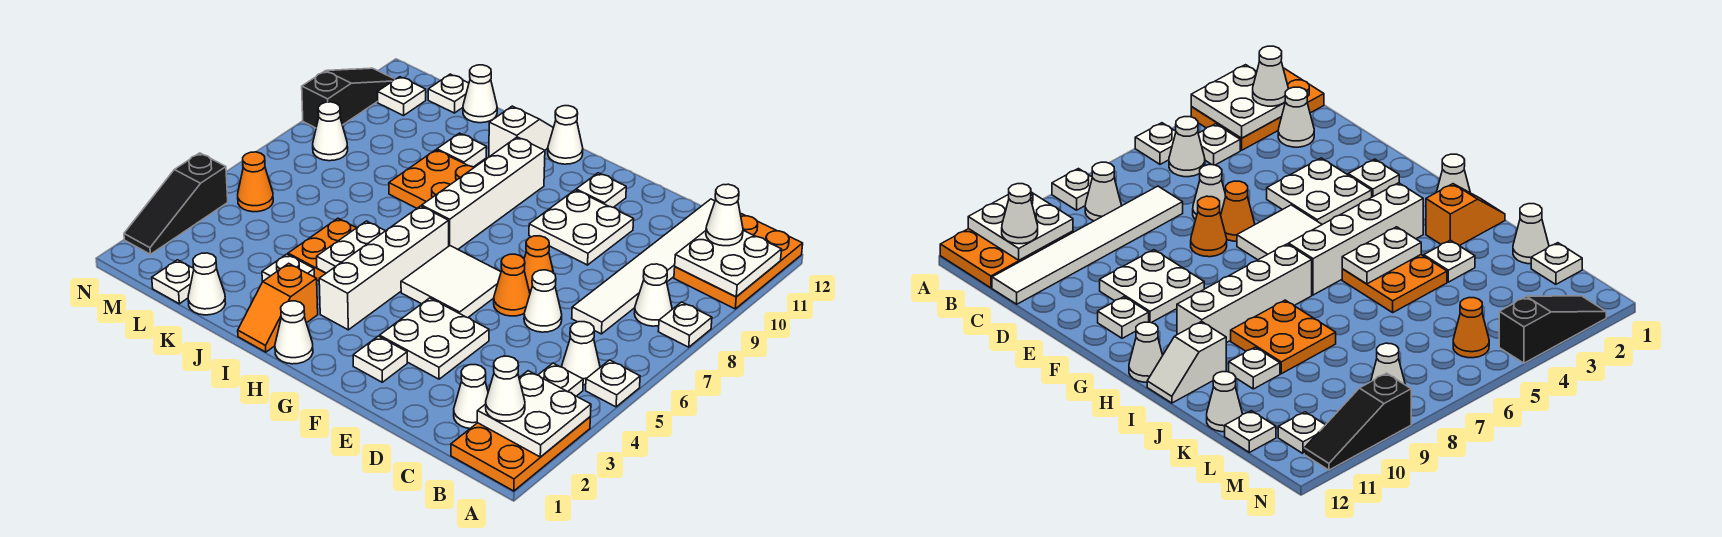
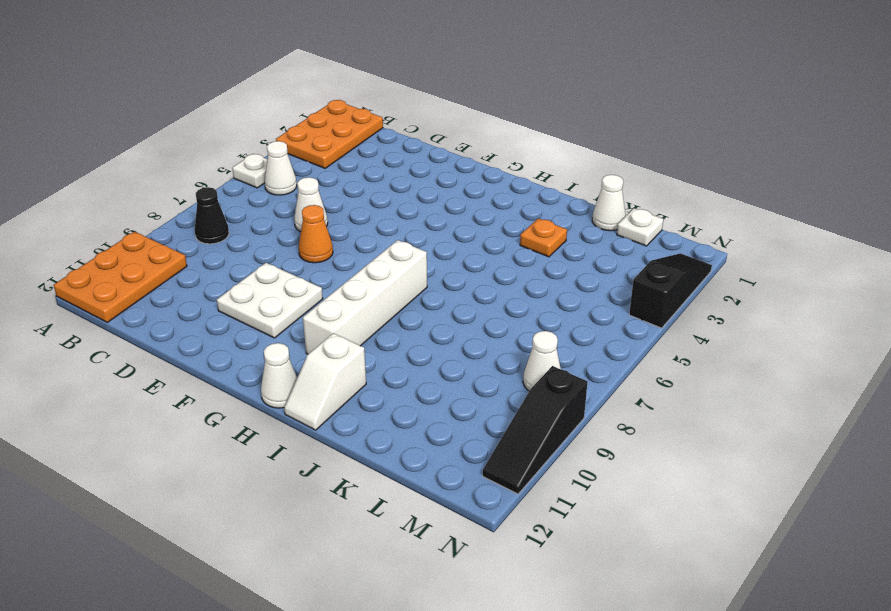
black 1x1 cone [195,187,229,244] -> white 1x1 cone [634,264,672,326]
orange 1x1 plate [520,218,567,257] -> white 1x1 plate [262,254,314,282]
none -> white 1x1 plate [658,302,712,347]
none -> white 1x1 plate [539,363,583,396]
none -> white 1x1 cone [454,365,488,428]
none -> white 1x6 tile [572,199,715,334]

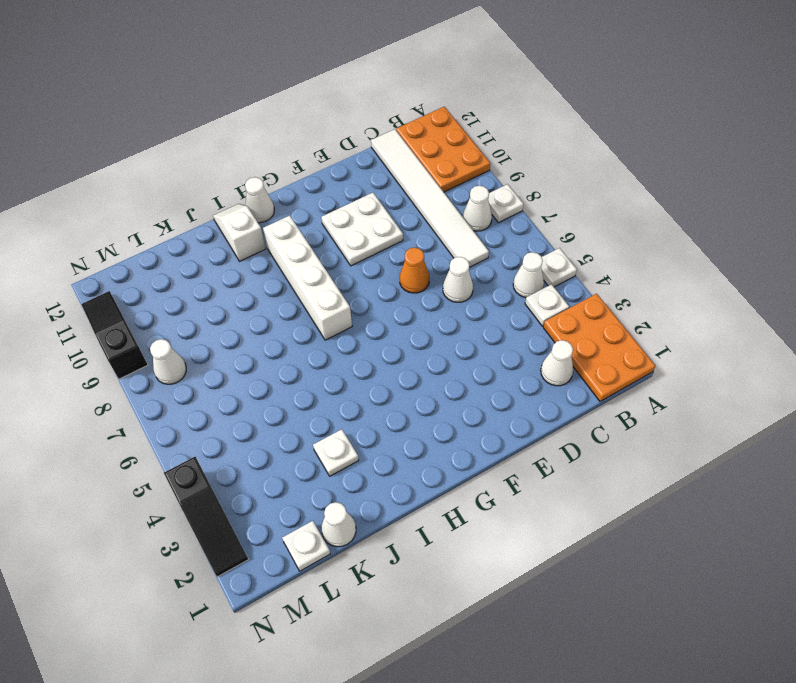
none -> white 2x2 plate [379,298,489,379]
none -> orange 1x1 cone [494,254,530,316]
none -> white 1x1 plate [353,336,407,382]
none -> white 2x2 tile [401,246,501,318]

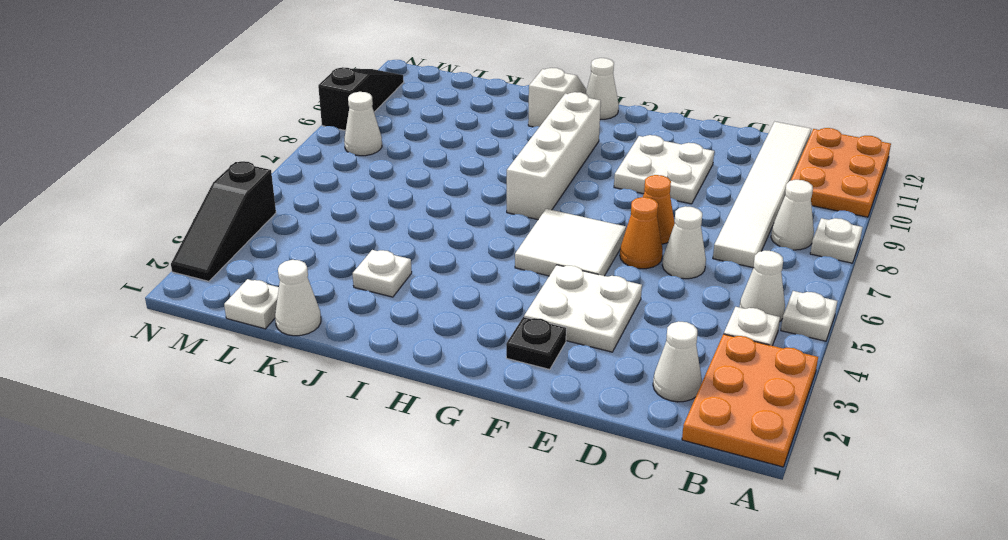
black 1x1 plate [506,317,566,370] -> white 1x1 plate [353,336,407,382]
none -> white 1x1 plate [576,173,626,207]
none -> white 1x1 cone [275,301,313,364]
none -> white 1x4 brick [319,206,449,330]
none -> orange 1x2 slope [238,263,318,352]

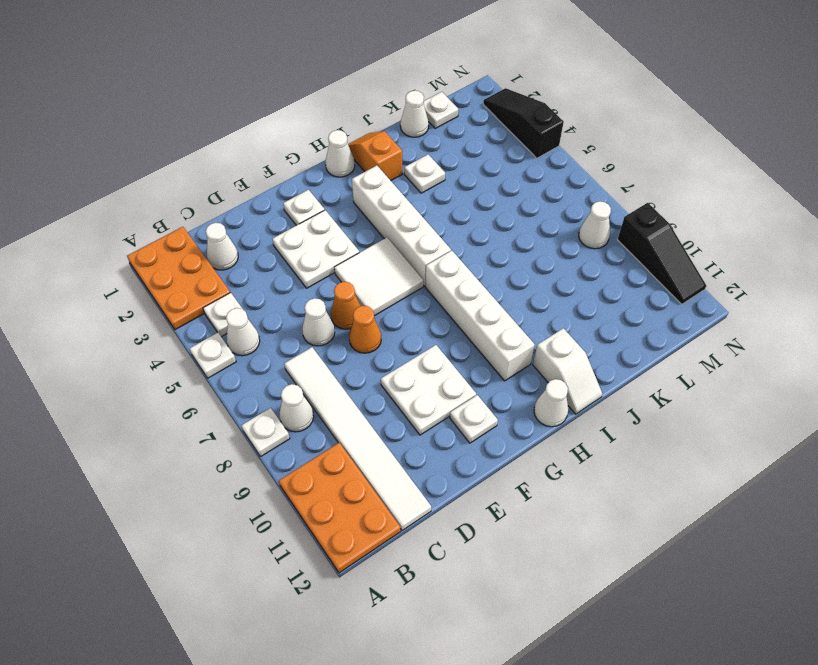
none -> orange 2x2 plate [288,218,356,281]
none -> orange 2x2 plate [389,150,474,208]
none -> white 1x1 plate [437,133,487,167]
none -> white 1x1 cone [463,65,497,123]

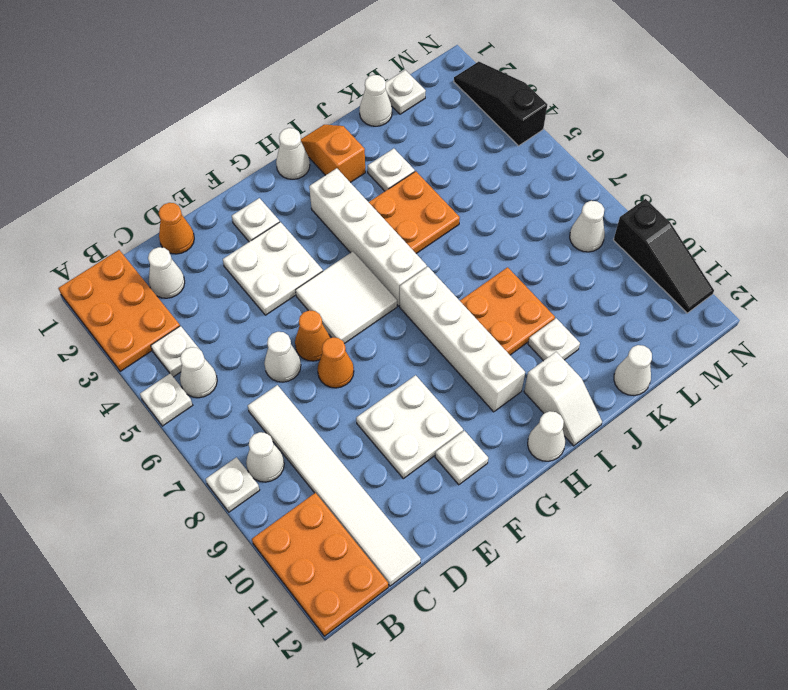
orange 1x1 cone [159,203,194,254] -> orange 1x1 cone moved to [238,152,273,212]
none -> white 1x1 plate [428,74,469,113]
none -> white 1x1 plate [377,77,426,116]
none -> white 2x2 plate [477,371,591,457]
none -> white 2x2 plate [675,231,782,297]

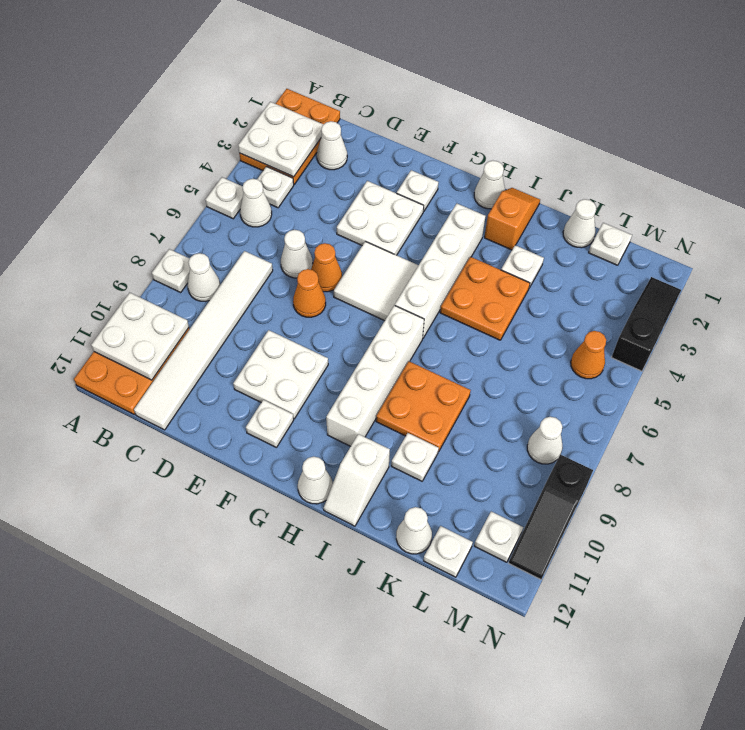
none -> white 1x2 plate [317,221,385,273]
none -> white 1x1 cone [486,356,525,421]
none -> white 1x1 cone [706,184,743,246]

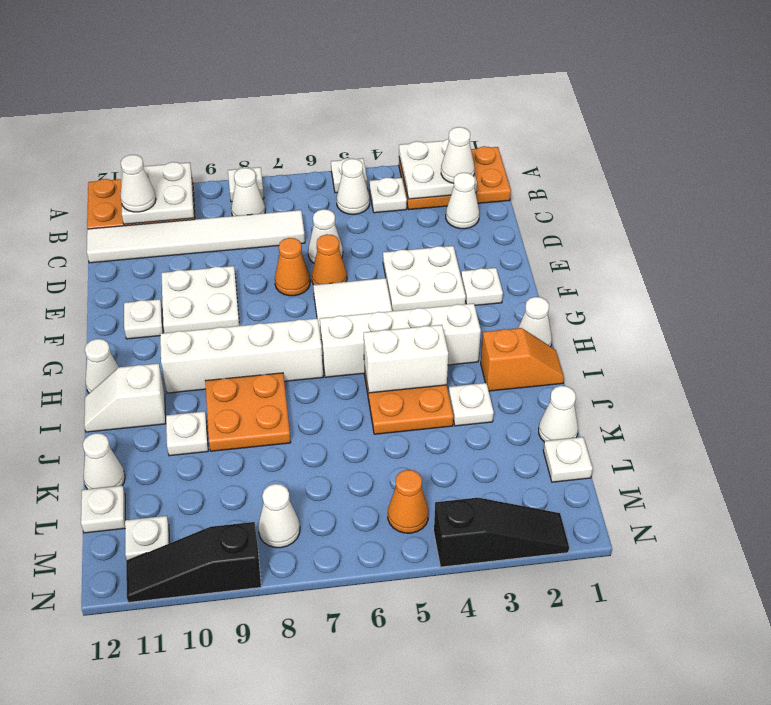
white 1x2 brick [364,325,448,393] -> white 1x2 plate [317,221,385,273]

